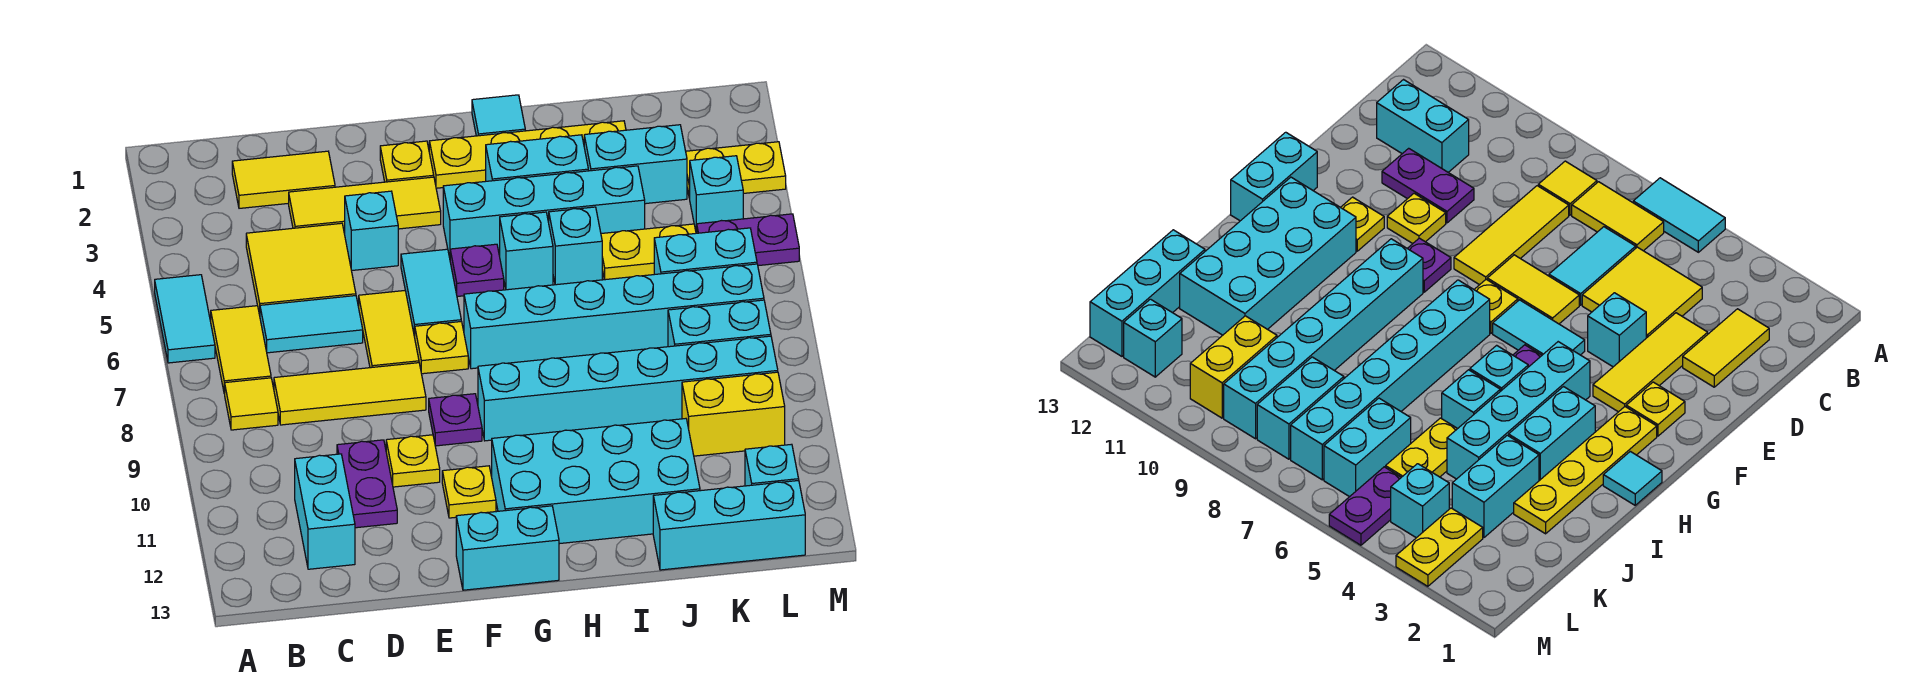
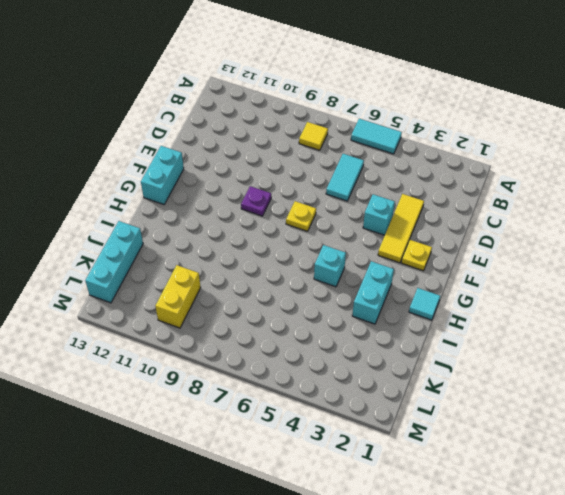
none -> yellow 1x2 tile [211,306,271,394]
none -> yellow 1x2 tile [232,151,335,208]
none -> yellow 2x2 tile [246,223,356,315]
none -> yellow 1x3 tile [274,363,426,425]

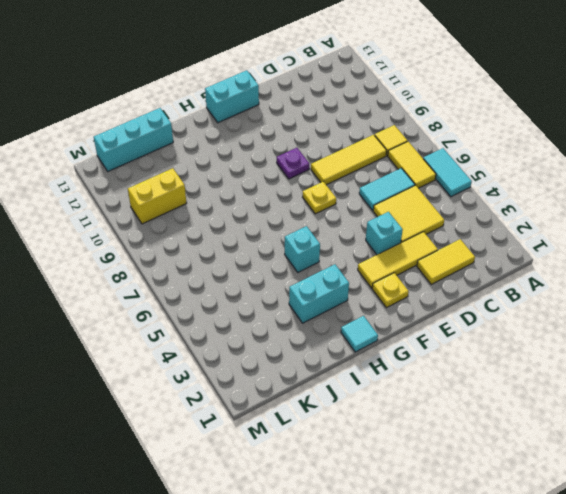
none -> cyan 1x2 brick [295,454,355,569]
none -> purple 1x2 plate [337,440,397,528]
none -> yellow 1x2 tile [359,290,419,368]
none -> yellow 1x1 plate [386,435,440,487]

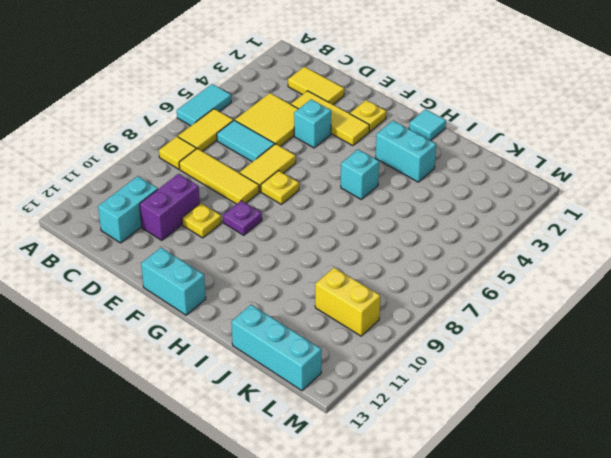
purple 1x2 brick [140,174,200,240] -> purple 1x2 plate [337,440,397,528]
none -> cyan 1x2 tile [401,249,461,337]
none -> yellow 1x1 plate [442,466,496,518]
none -> yellow 1x4 plate [429,121,626,188]
none -> cyan 1x4 brick [443,166,645,258]

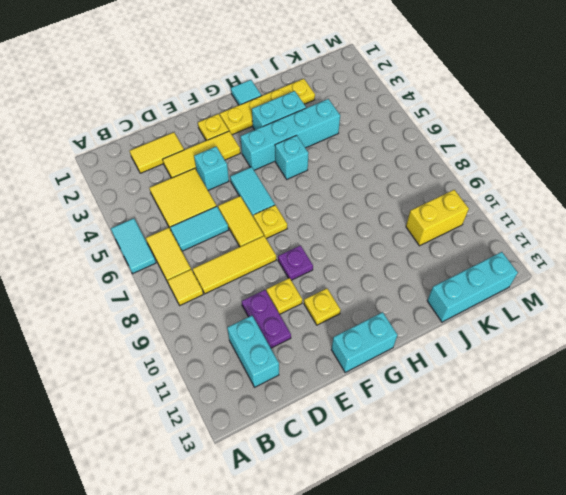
none -> purple 1x1 plate [450,244,504,296]
none -> cyan 1x6 brick [464,264,764,369]
none -> cyan 1x6 brick [478,336,778,441]
none -> cyan 2x4 brick [492,419,700,544]

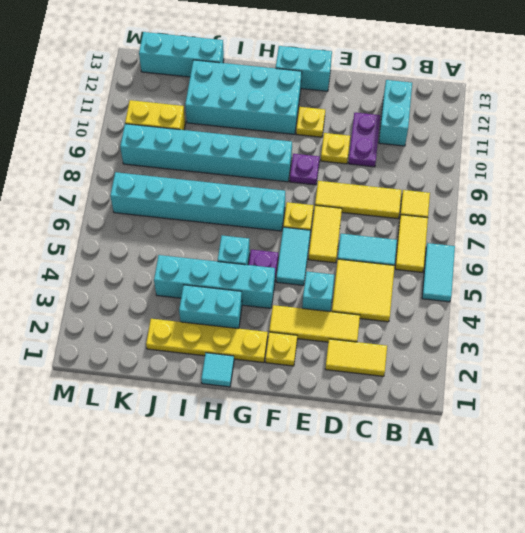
none -> cyan 1x1 brick [549,207,602,285]
none -> cyan 1x2 brick [584,125,687,204]
none -> yellow 1x2 plate [601,224,696,280]
none -> cyan 1x2 brick [654,228,757,274]

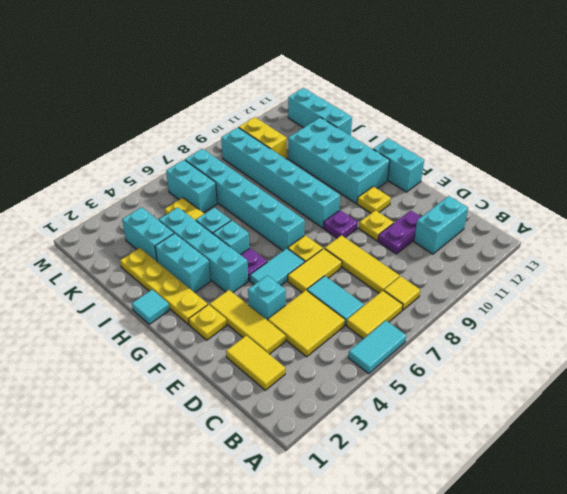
none -> cyan 1x2 brick [668,300,771,347]
none -> yellow 1x2 plate [686,142,786,199]
none -> cyan 1x1 brick [690,156,743,233]
none -> purple 1x2 plate [697,214,799,266]

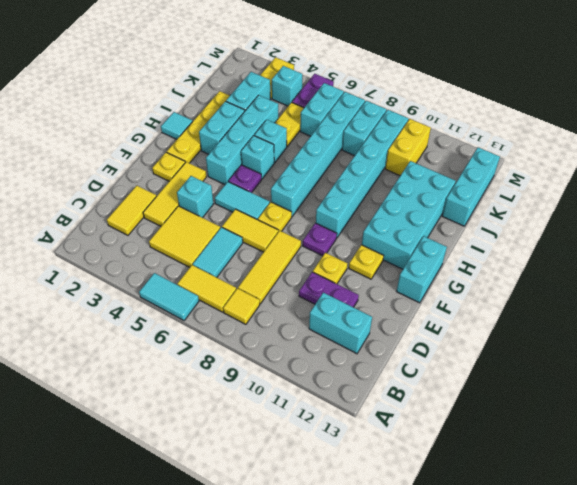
none -> cyan 1x1 brick [745,444,799,486]

